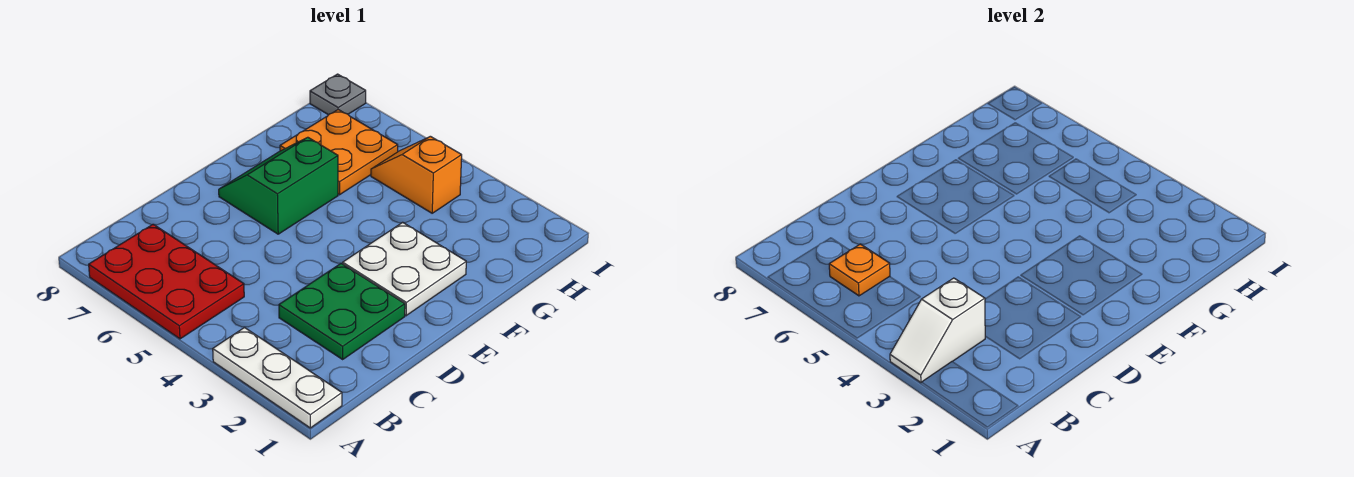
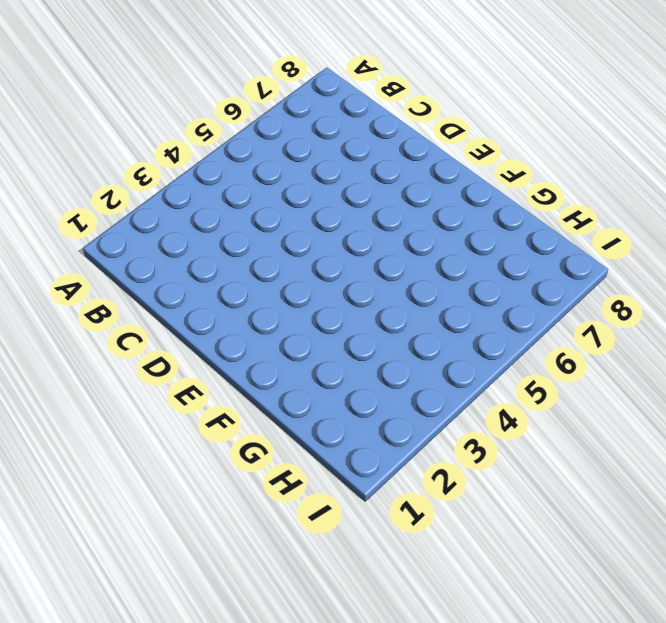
none -> white 1x3 plate [213,328,342,428]
none -> red 2x3 plate [89,224,244,339]

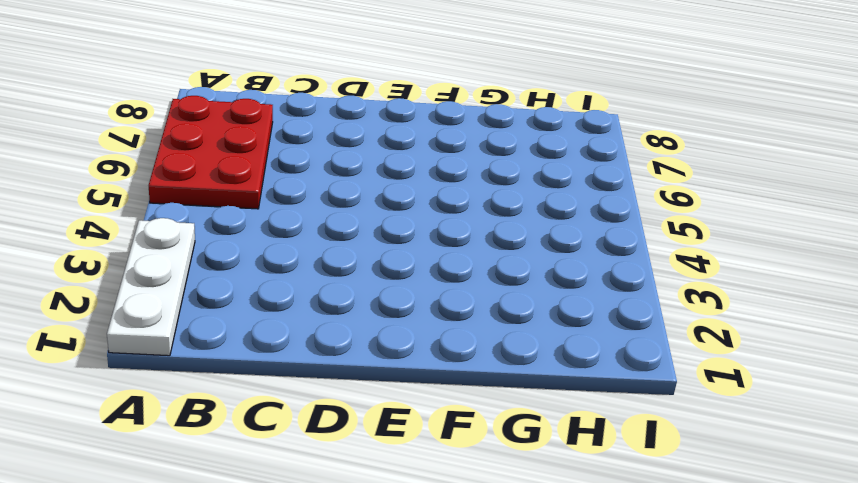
none -> green 2x2 plate [279,263,405,359]
none -> white 2x2 plate [343,222,466,316]

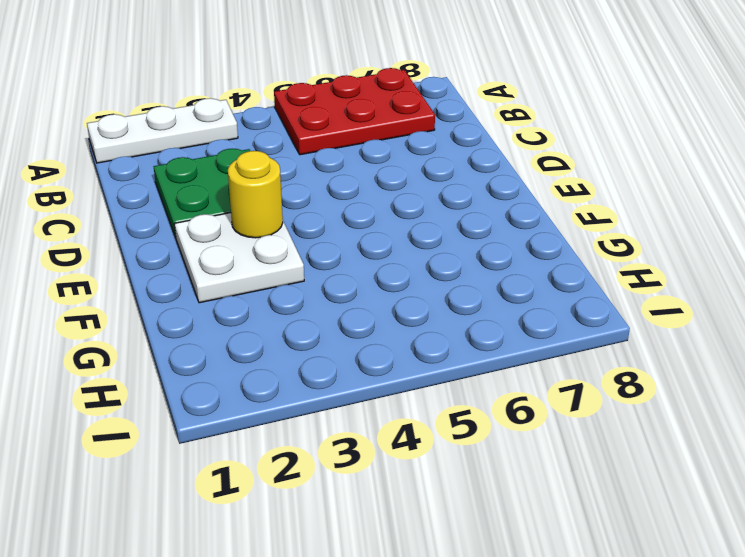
yellow 1x1 round brick [228,151,283,238] -> none
none -> green 2x2 slope [219,137,338,234]
none -> orange 2x2 plate [280,110,398,195]

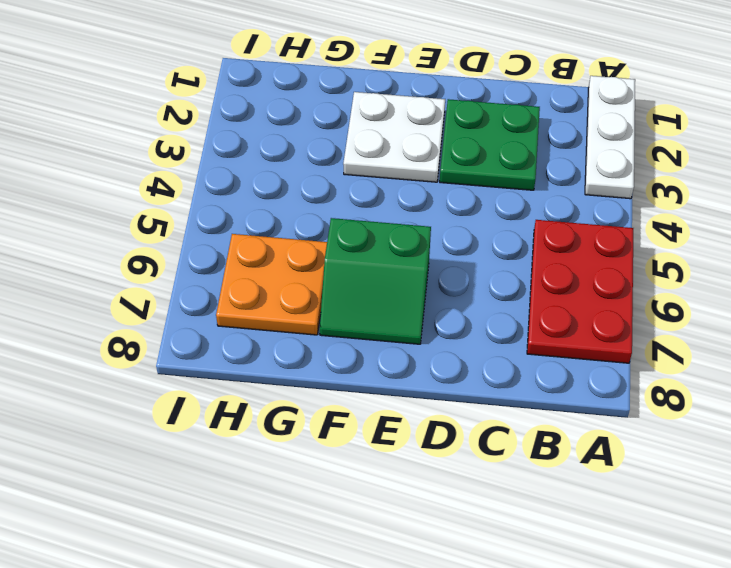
none -> orange 1x2 slope [371,136,462,213]
none -> grey 1x1 plate [310,74,366,115]

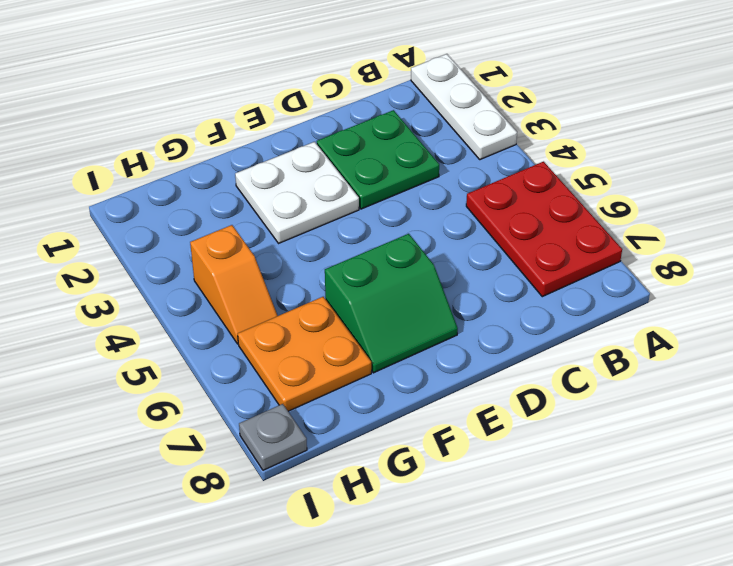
none -> white 1x2 slope [890,278,986,383]
none -> orange 1x1 plate [829,244,890,296]

